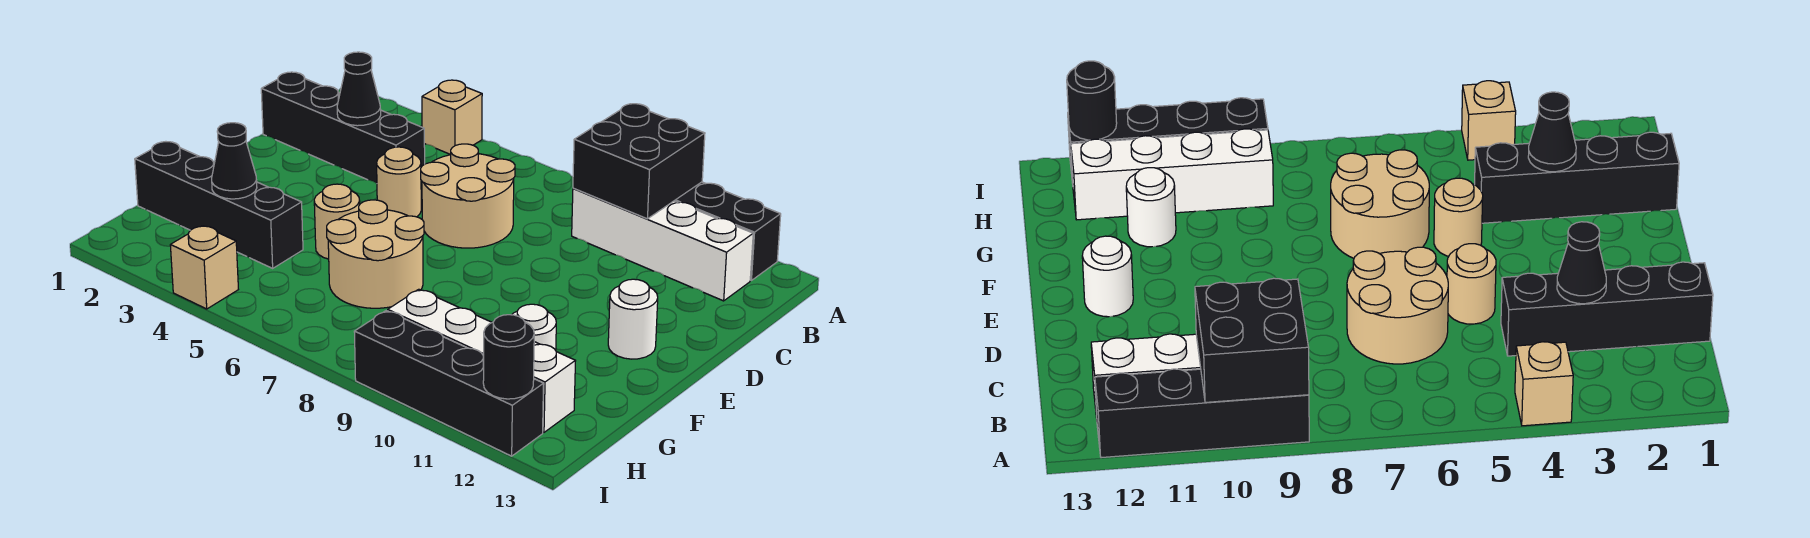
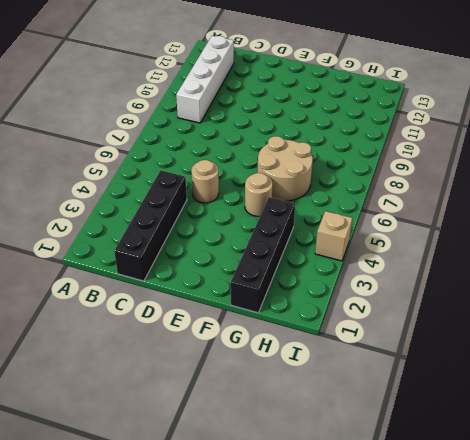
none -> tan 1x1 brick [422,80,482,155]
none -> black 1x4 brick [675,182,781,280]
none -> tan 2x2 round brick [421,144,515,248]

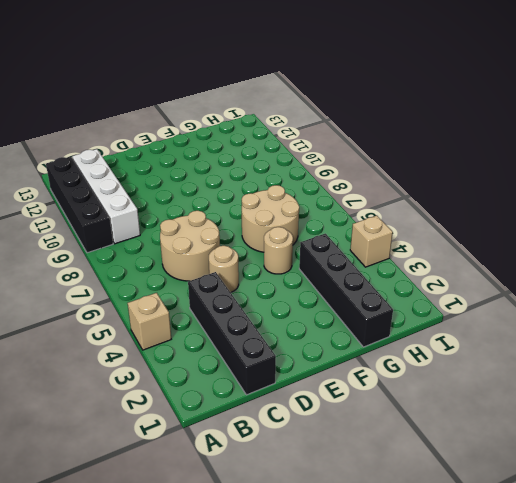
none -> white 1x1 round brick [608,279,658,359]
none -> white 1x1 round brick [512,304,556,350]
none -> white 1x4 brick [388,289,575,432]

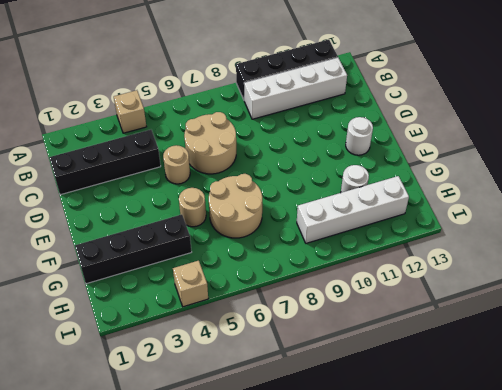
none -> black 1x4 brick [354,311,544,456]
none -> black 2x2 brick [573,104,705,219]
none -> black 1x1 cone [337,52,381,126]

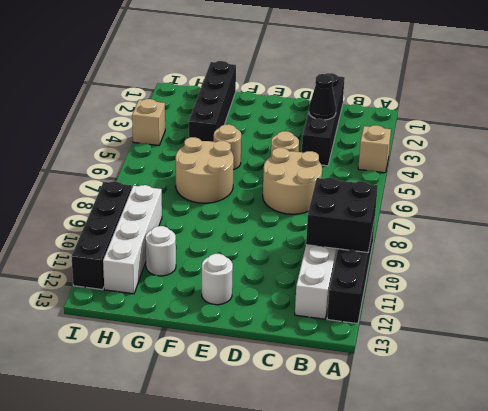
none -> black 1x1 cone [212,123,257,199]
none -> black 1x1 round brick [483,315,534,399]

